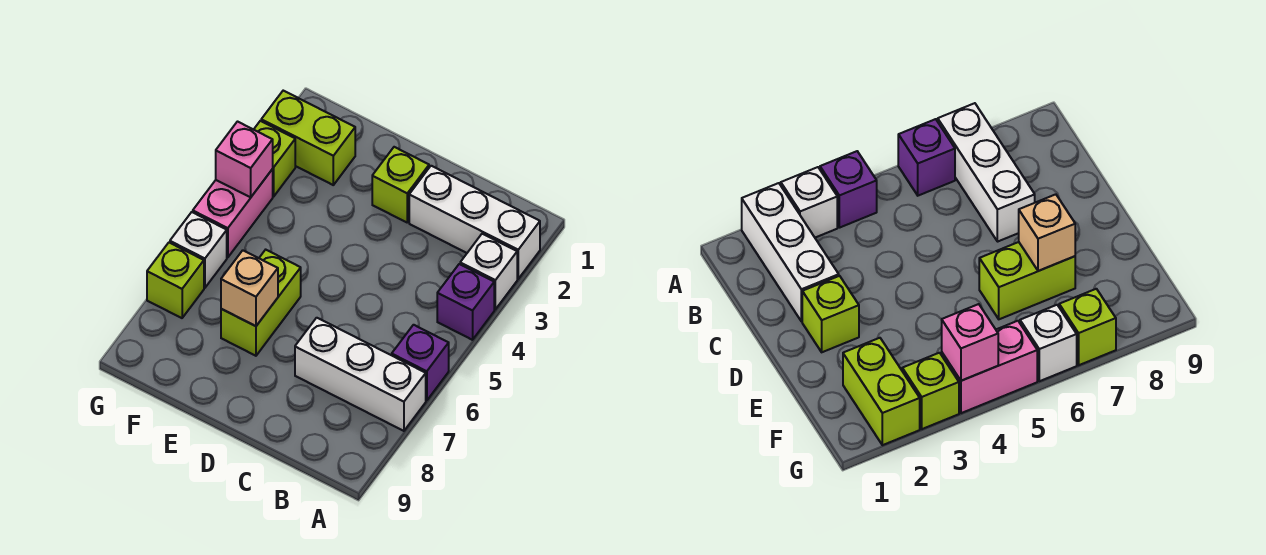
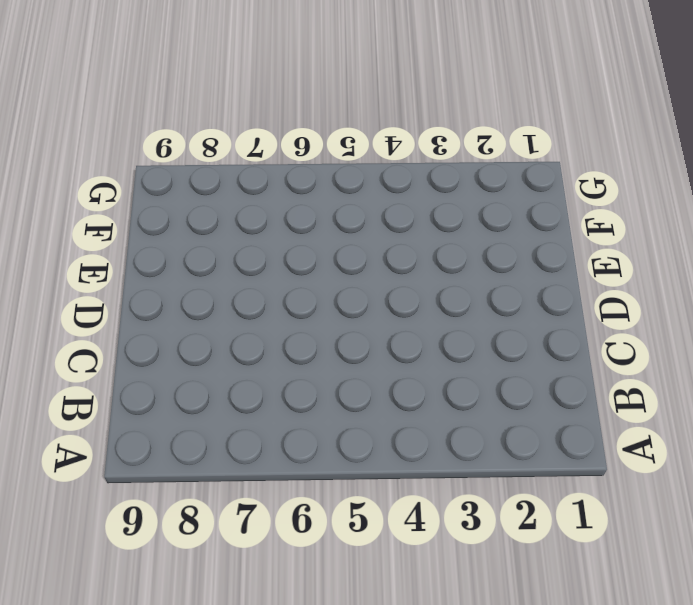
none -> white 1x3 brick [409,166,540,279]
none -> white 1x1 brick [460,234,517,309]
none -> purple 1x1 brick [437,264,494,340]

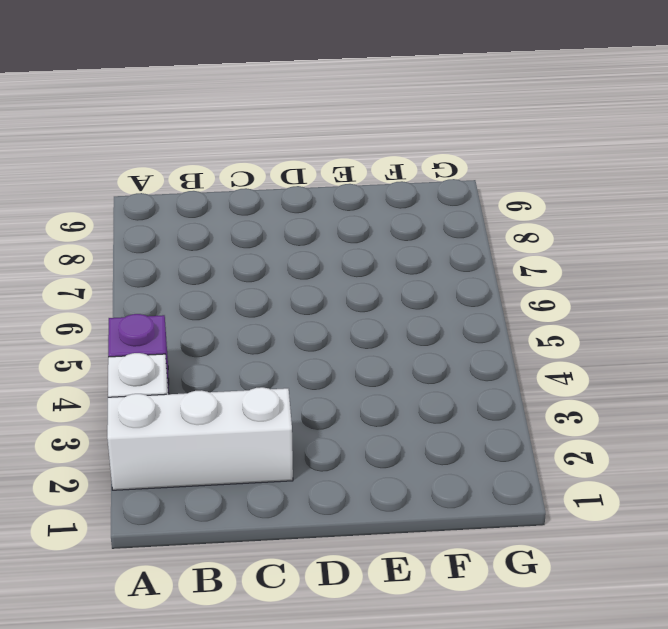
none -> purple 1x1 brick [392,325,449,401]
none -> white 1x3 brick [295,318,426,431]
none -> lime 1x1 brick [372,147,429,222]

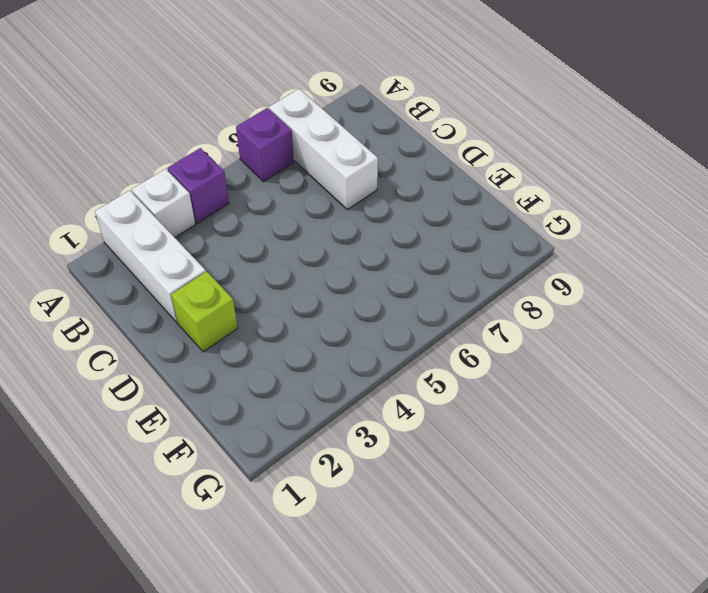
none -> lime 1x2 brick [221,250,301,356]
none -> lime 1x2 brick [261,91,355,185]
none -> lime 1x1 brick [254,121,295,197]

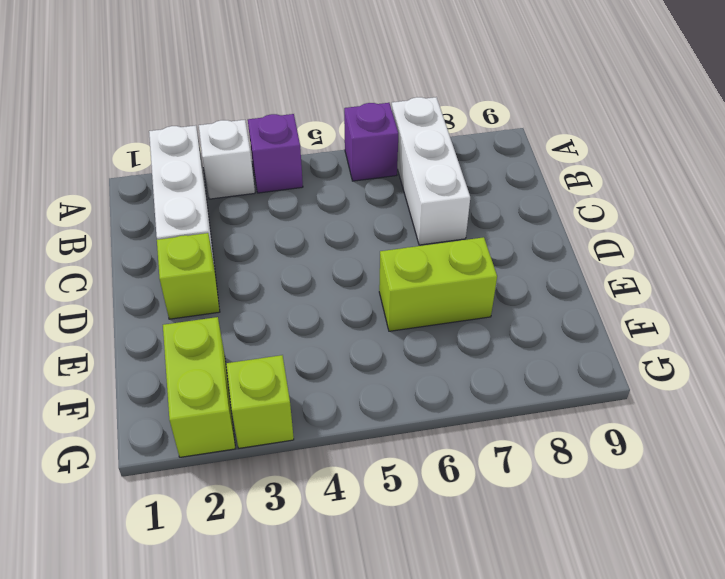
none -> pink 1x2 brick [193,169,273,257]
none -> white 1x1 brick [170,212,227,288]
none -> lime 1x1 brick [147,243,204,318]

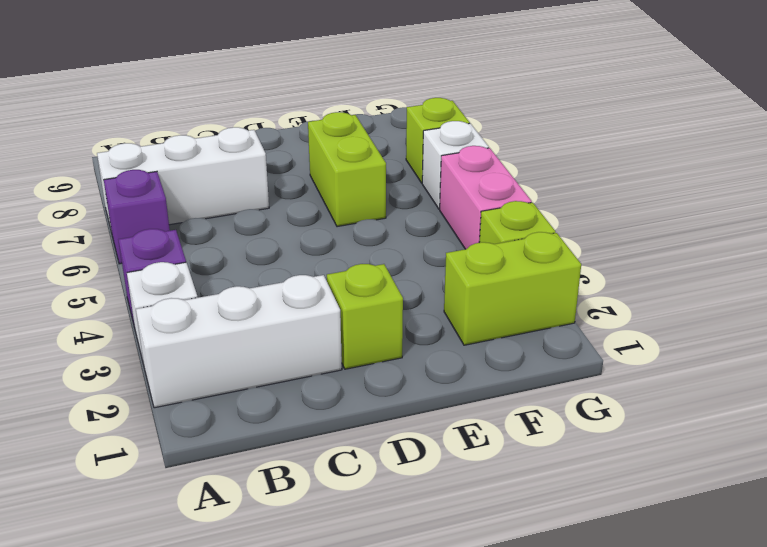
none -> tan 1x1 brick [221,250,278,326]
none -> pink 1x1 brick [216,122,273,197]

